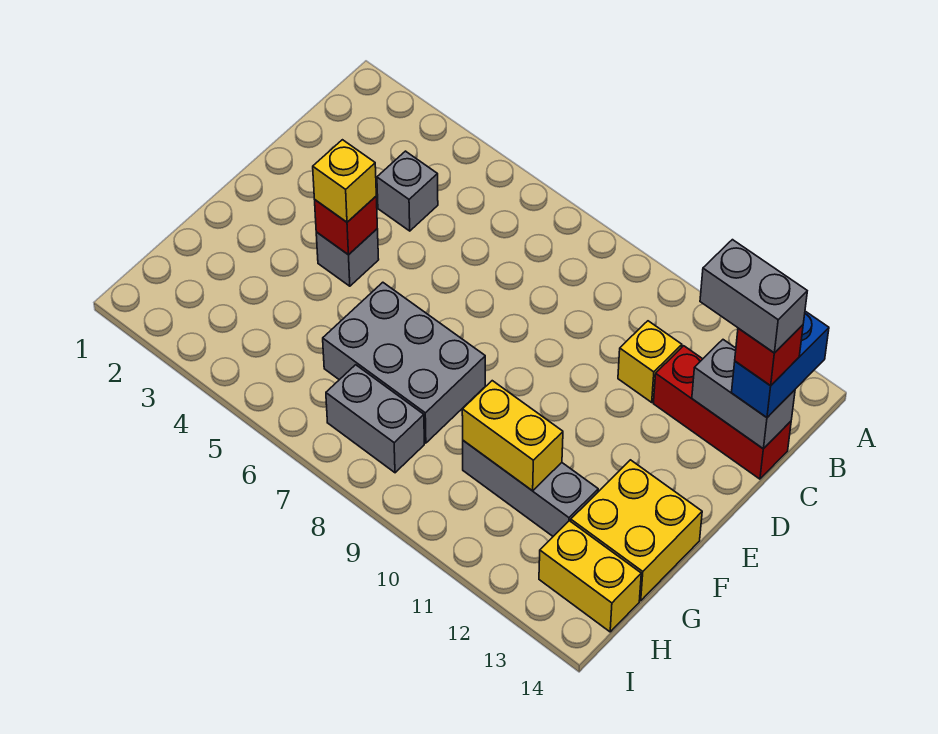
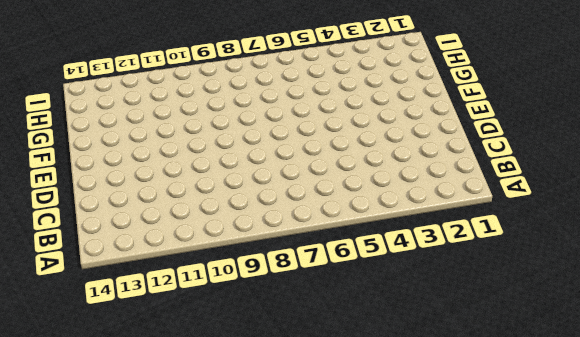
none -> grey 1x1 brick [377,151,438,231]
none -> yellow 1x1 brick [618,321,682,402]
none -> red 1x3 brick [653,346,791,479]

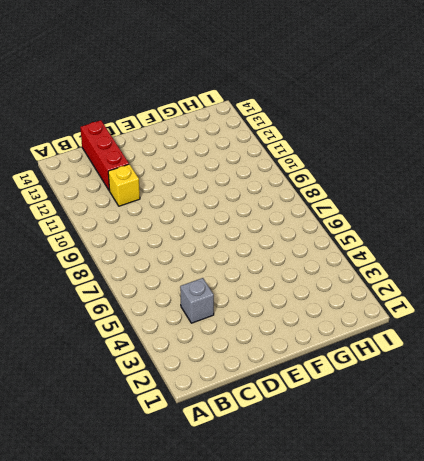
none -> grey 1x1 brick [316,229,379,286]
none -> grey 2x3 brick [323,282,485,443]
none -> yellow 2x2 brick [571,460,702,601]

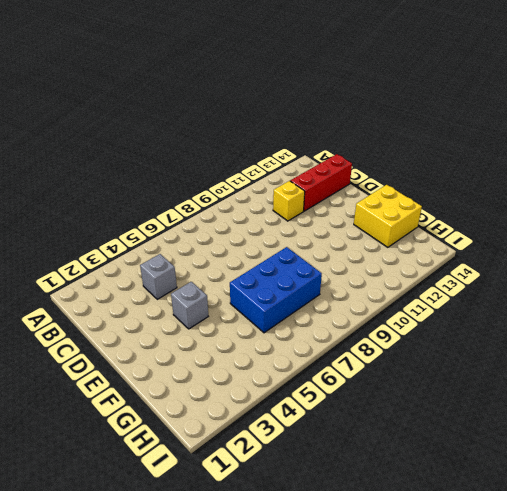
blue 2x3 brick [230,247,322,333] -> grey 2x3 brick [323,282,485,443]
none -> grey 1x3 brick [463,441,598,536]
none -> grey 1x2 brick [326,365,424,473]
none -> yellow 1x2 brick [539,521,641,632]

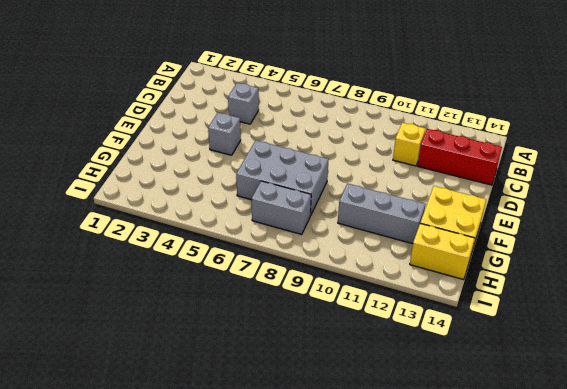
none -> grey 1x2 brick [692,340,795,449]
none -> red 1x1 brick [315,197,377,255]
none -> yellow 1x2 brick [462,381,563,491]

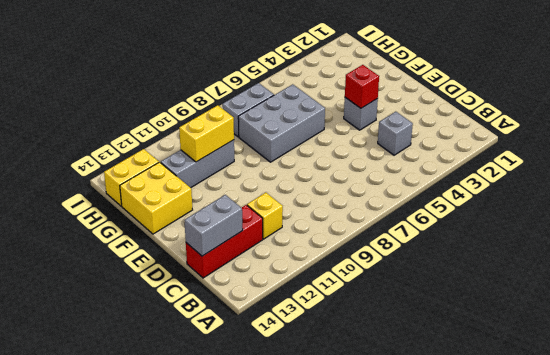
none -> blue 1x2 brick [732,311,829,417]
none -> yellow 1x1 brick [313,140,376,222]
none -> red 1x1 brick [735,325,803,386]

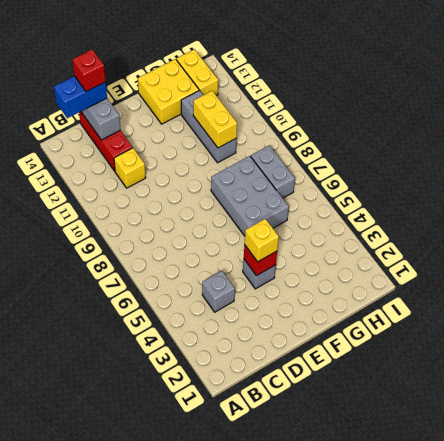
none -> grey 1x2 brick [700,240,807,353]

